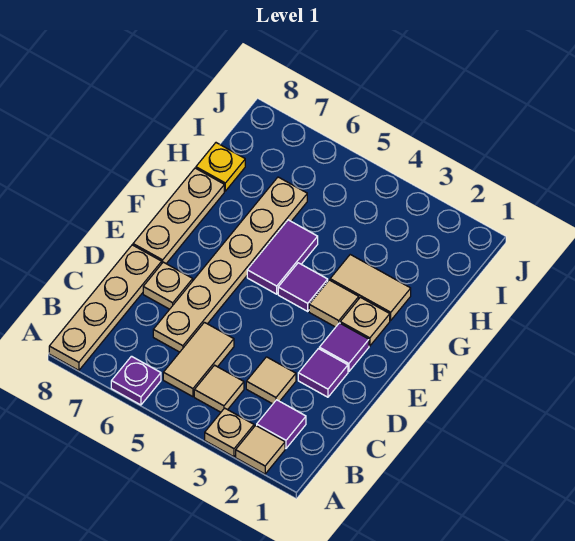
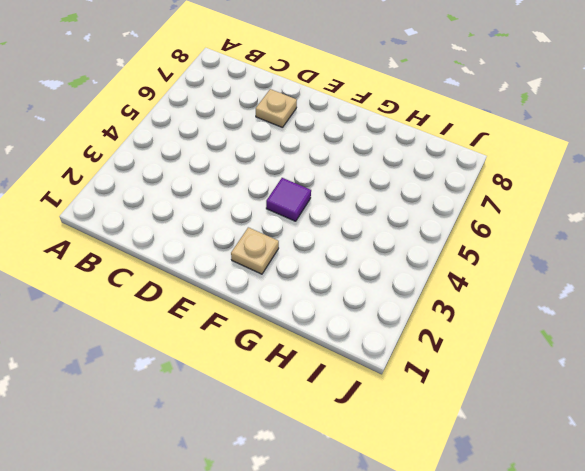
none -> tan 1x1 tile [236,425,285,474]
none -> tan 1x1 plate [205,408,254,457]
none -> purple 1x1 plate [111,356,161,405]

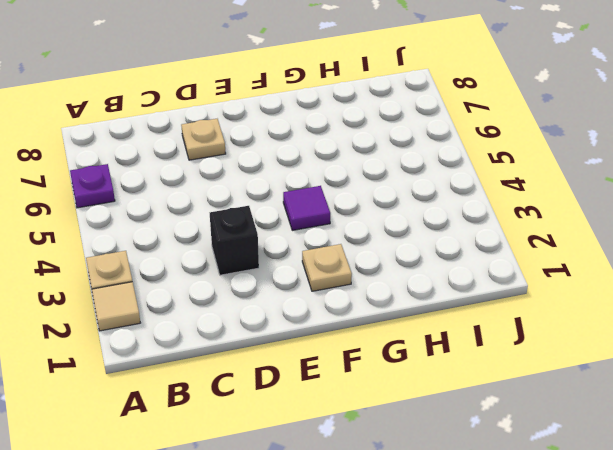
black 1x1 brick [210,206,259,275] -> none
none -> tan 1x4 plate [49,245,162,370]
none -> purple 1x1 tile [257,400,306,448]
none -> tan 1x1 tile [194,365,244,412]

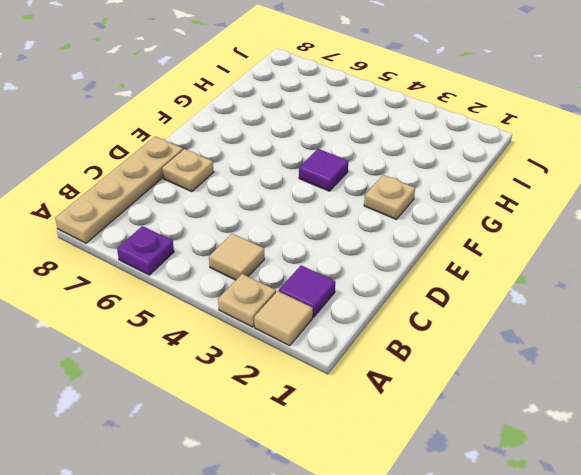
none -> tan 1x2 tile [163,322,234,397]
none -> tan 1x1 tile [246,357,296,404]
none -> tan 1x6 plate [153,177,307,352]

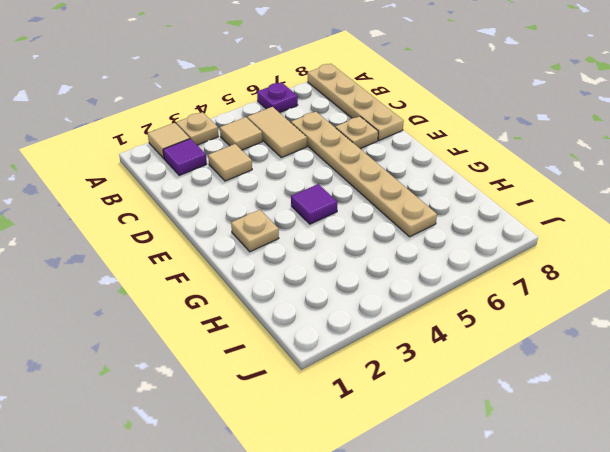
none -> purple 1x1 tile [298,349,348,397]
none -> purple 1x1 tile [319,323,369,372]
none -> tan 1x3 plate [133,168,224,264]

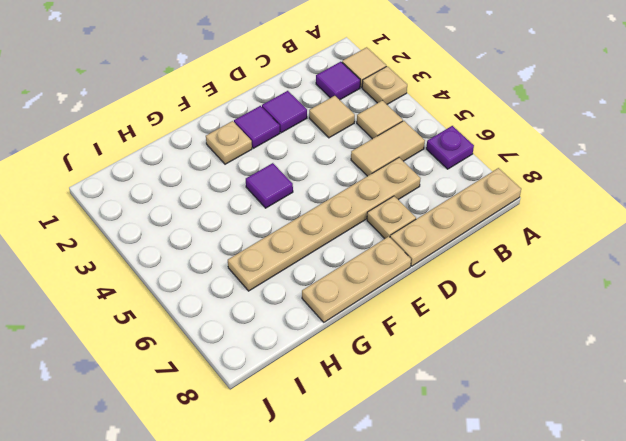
none -> tan 1x1 tile [309,280,359,327]
none -> purple 1x2 tile [247,220,318,294]
none -> tan 1x2 tile [330,255,411,320]

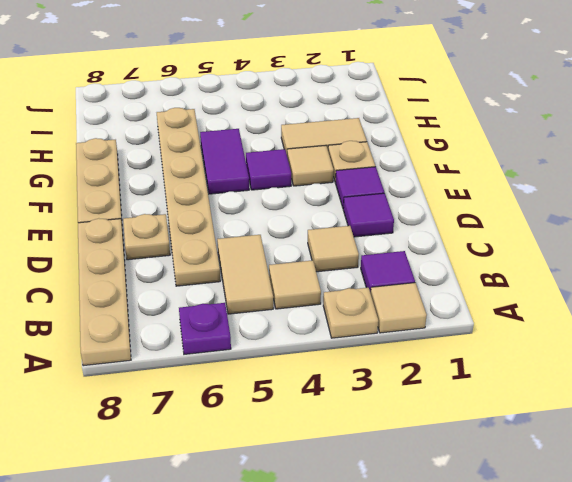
none -> yellow 1x1 plate [196,143,245,191]

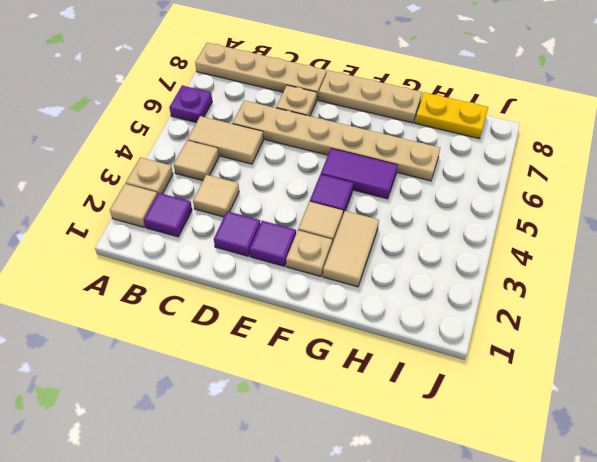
yellow 1x2 plate [415,92,488,139] -> yellow 1x1 plate [196,143,245,191]

